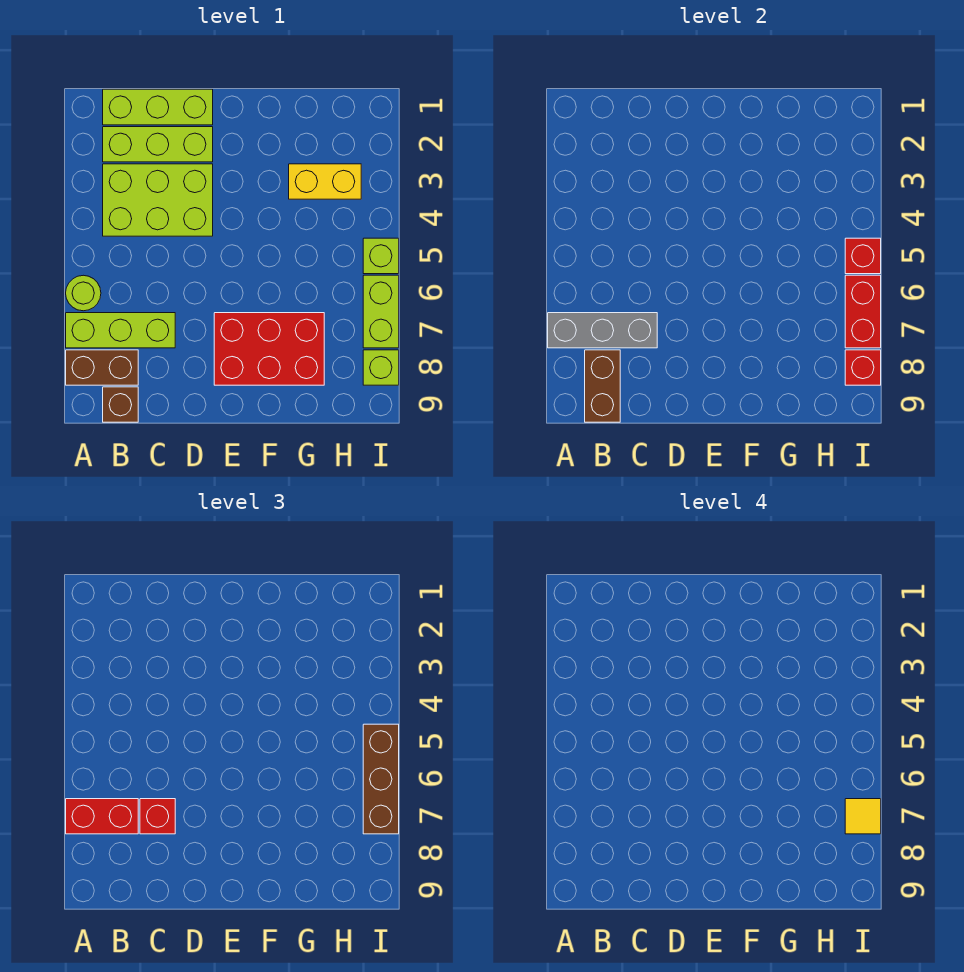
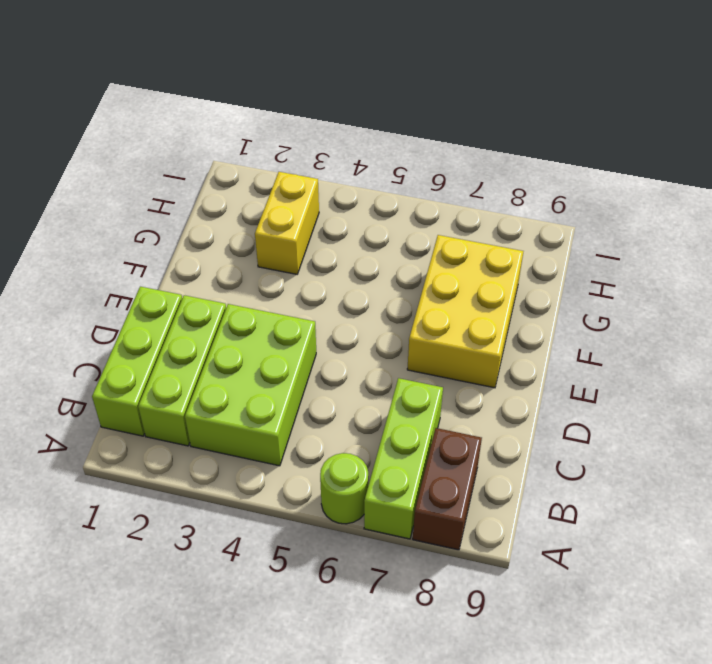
yellow 2x3 brick [407,235,524,388] -> red 2x3 brick [214,313,324,385]
none -> brown 1x1 brick [103,387,138,422]
none -> lime 1x1 brick [363,238,399,274]
none -> lime 1x2 brick [363,275,399,348]

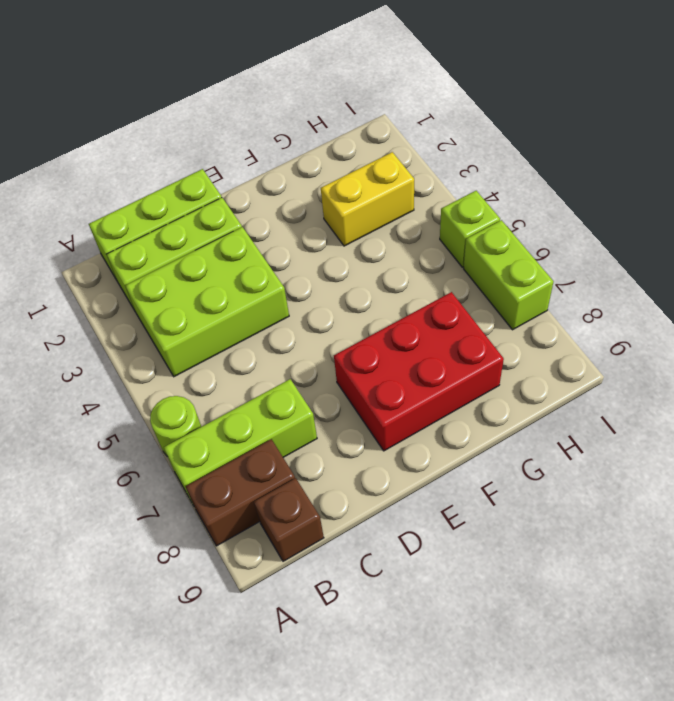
none -> lime 1x1 brick [363,350,399,385]
none -> grey 1x3 brick [548,313,657,348]
none -> brown 1x2 brick [585,350,620,422]

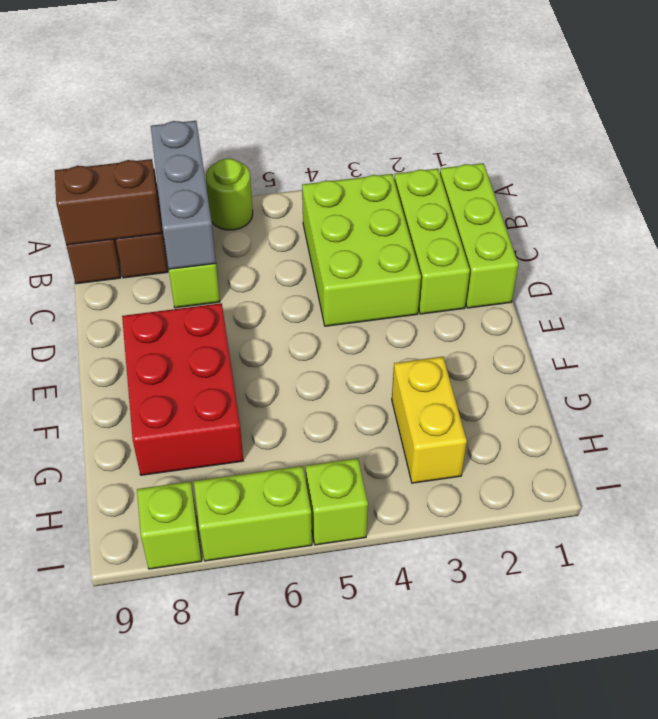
none -> red 1x1 brick [845,238,881,274]
none -> red 1x2 brick [845,275,881,348]
none -> red 1x1 brick [845,350,881,385]

